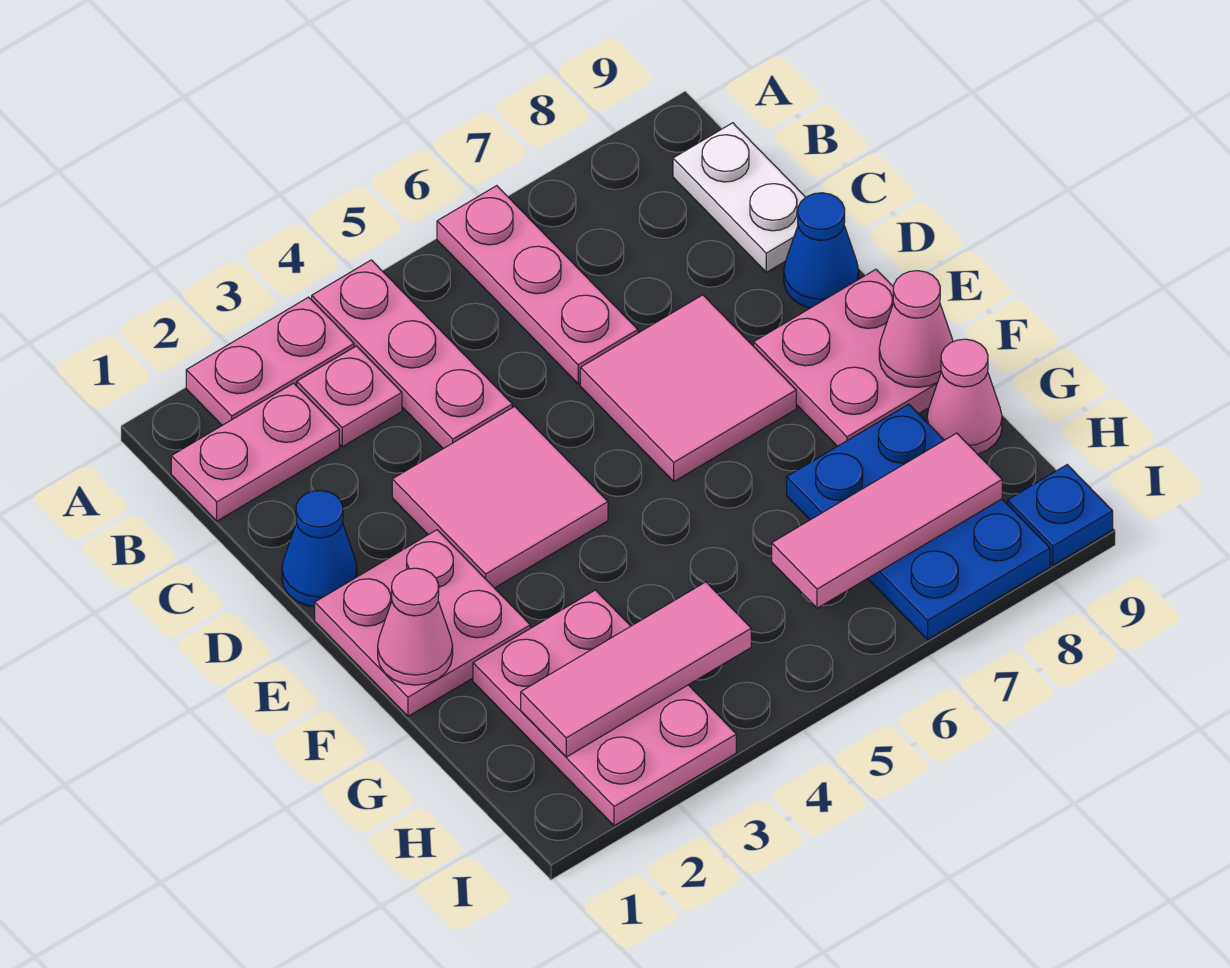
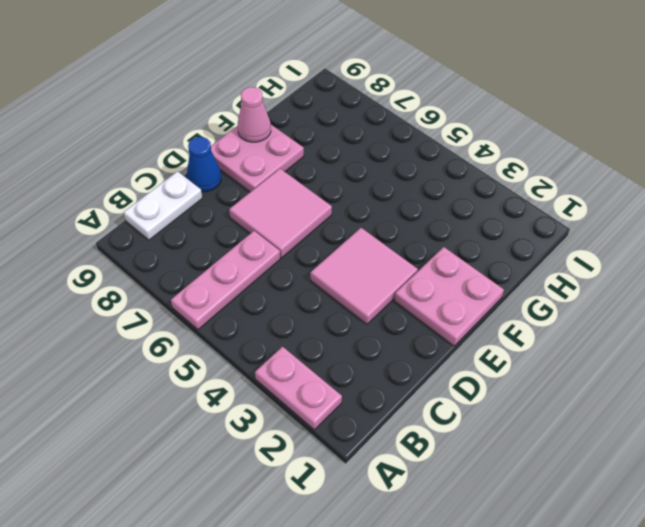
none -> pink 1x3 plate [312,260,512,449]
none -> pink 1x2 plate [171,383,339,521]
none -> pink 1x1 plate [297,346,402,447]

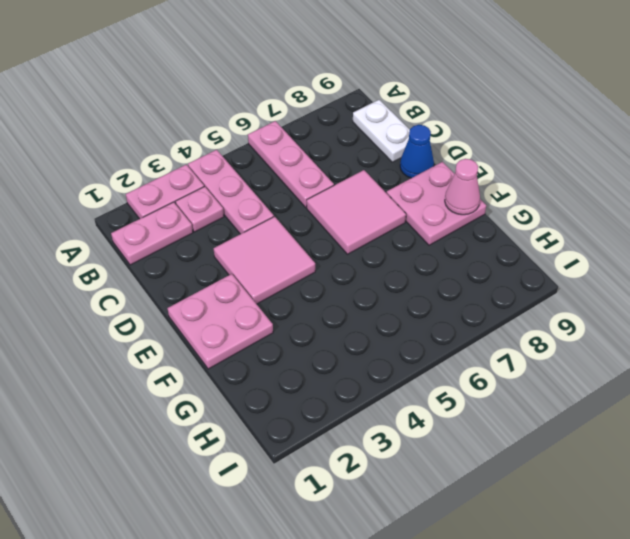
none -> blue 1x1 cone [282,490,357,607]
none -> pink 2x3 plate [473,590,736,826]
none -> blue 2x3 plate [787,404,1050,639]

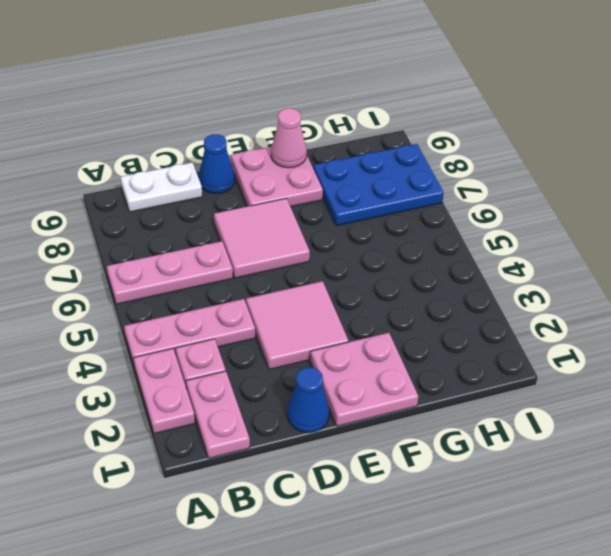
none -> pink 2x3 plate [473,590,736,826]
none -> pink 1x1 cone [927,339,1002,454]
none -> blue 1x1 plate [1008,465,1113,565]

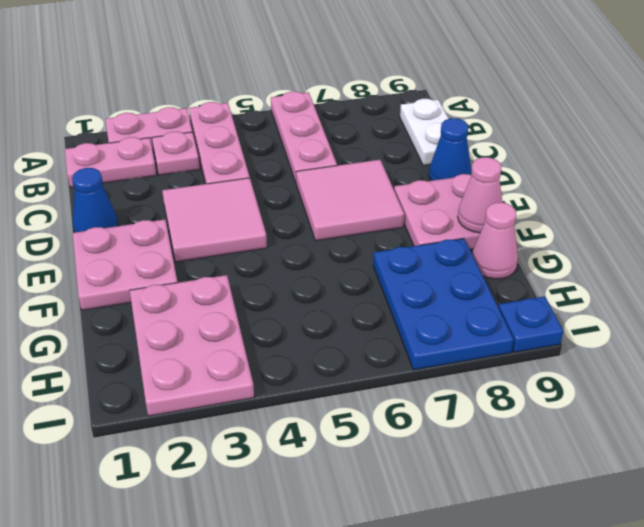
none -> pink 1x1 cone [378,568,453,685]
none -> pink 1x3 tile [521,582,751,757]
none -> pink 1x3 tile [772,433,1002,608]

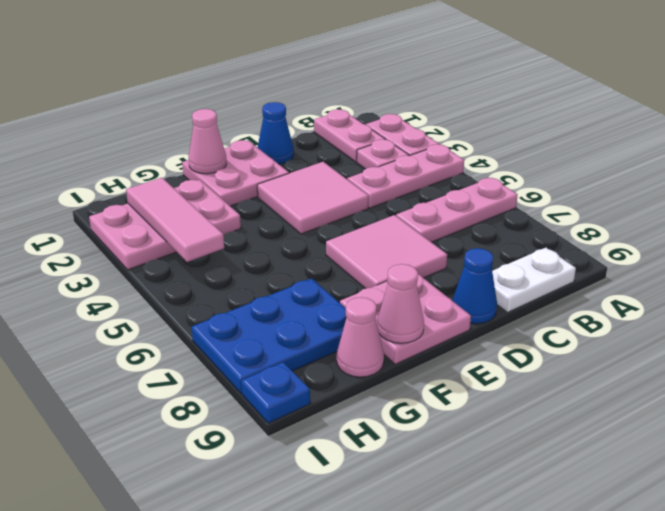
none -> pink 1x3 tile [772,433,1002,608]

